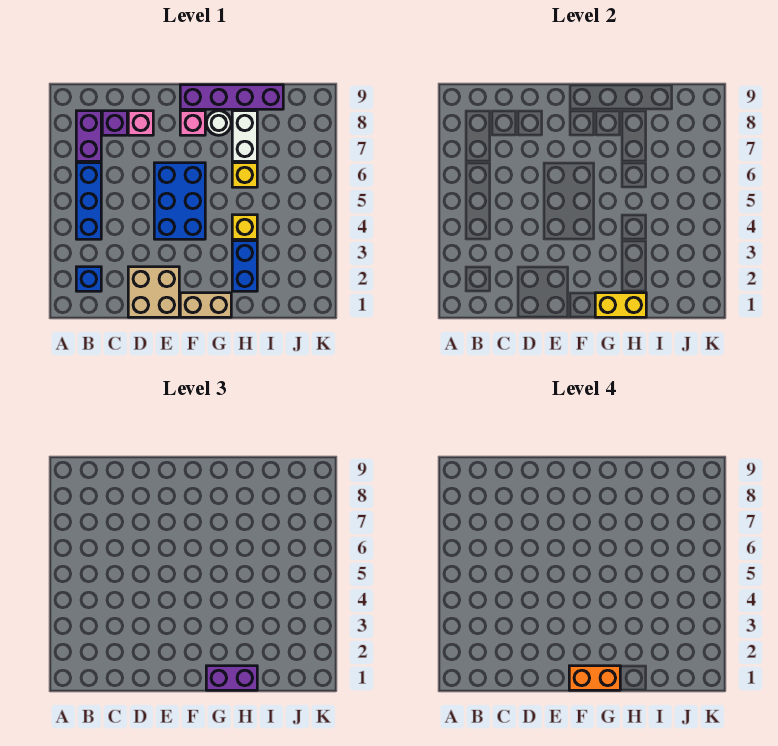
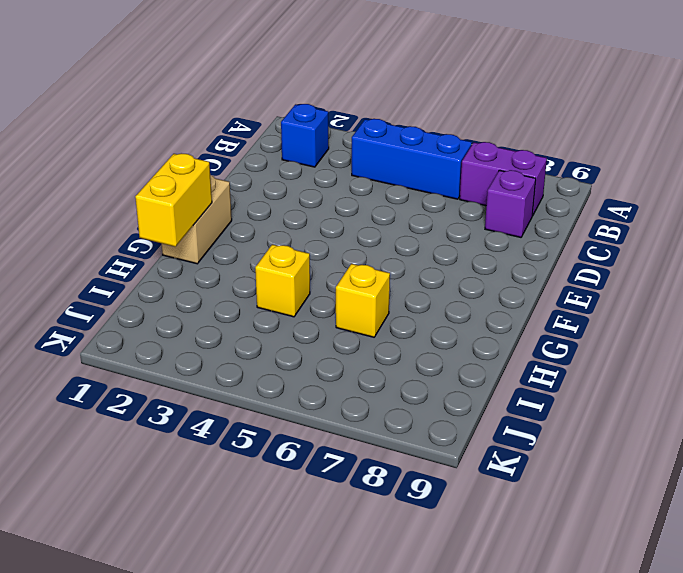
none -> tan 2x2 brick [128,267,179,317]
none -> pink 1x1 brick [128,111,153,135]
none -> blue 2x3 brick [154,163,205,239]

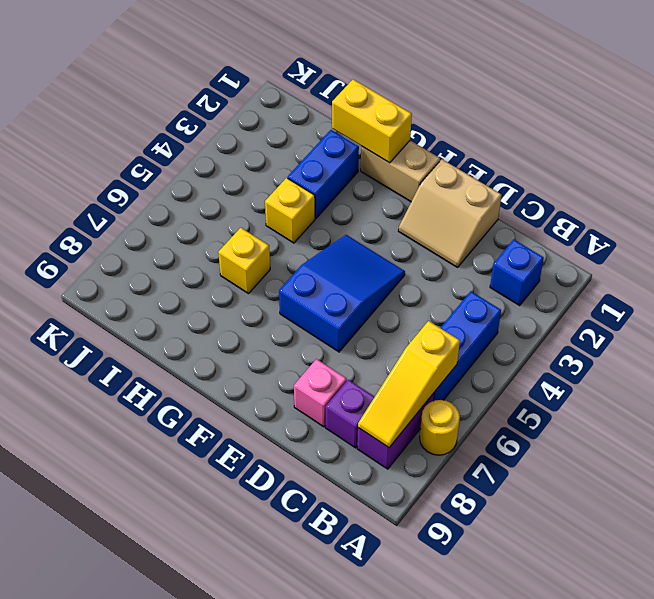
yellow 1x1 round brick [420,400,460,455] -> none
yellow 1x3 slope [358,321,460,448] -> none
tan 2x2 slope [399,159,502,267] -> tan 2x2 brick [128,267,179,317]
blue 2x3 slope [279,235,405,352] -> blue 2x3 brick [154,163,205,239]
none -> pink 1x1 brick [180,111,205,135]
none -> purple 1x4 brick [180,85,283,109]
none -> white 1x1 round brick [207,111,231,135]

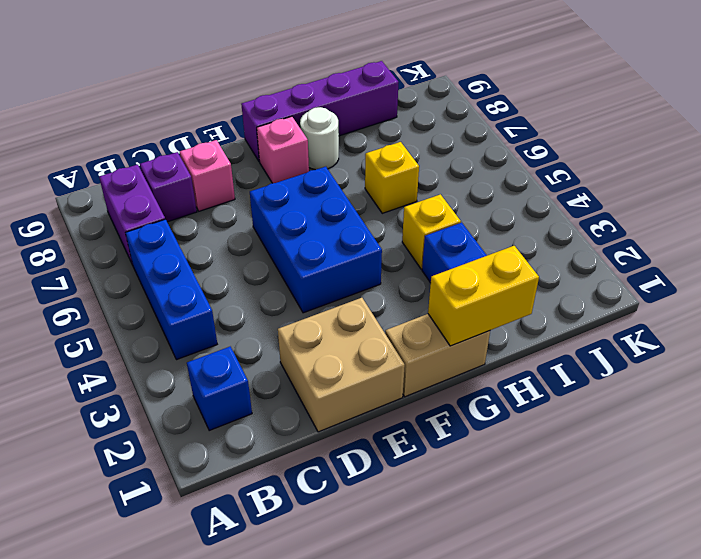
none -> white 1x2 brick [232,111,257,161]
none -> purple 1x2 brick [206,666,257,690]
none -> orange 1x2 brick [569,666,620,690]

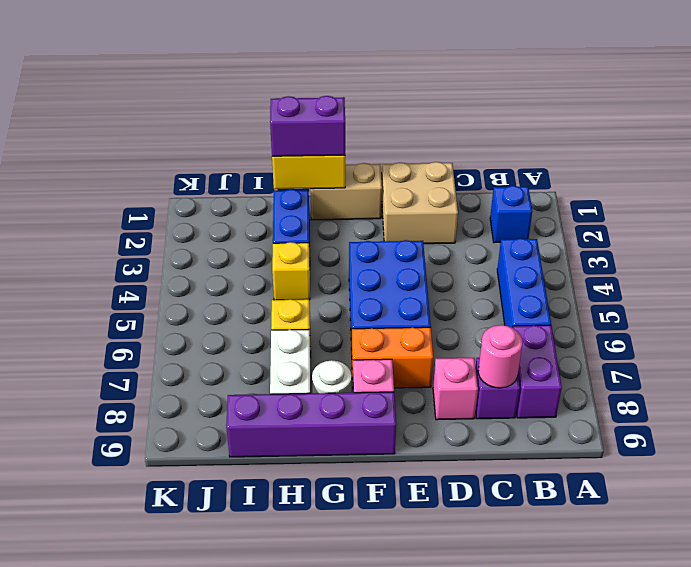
pink 1x1 round brick [478,325,523,388] -> none
orange 1x2 brick [352,327,433,388] -> orange 1x2 brick moved to [569,666,620,690]

